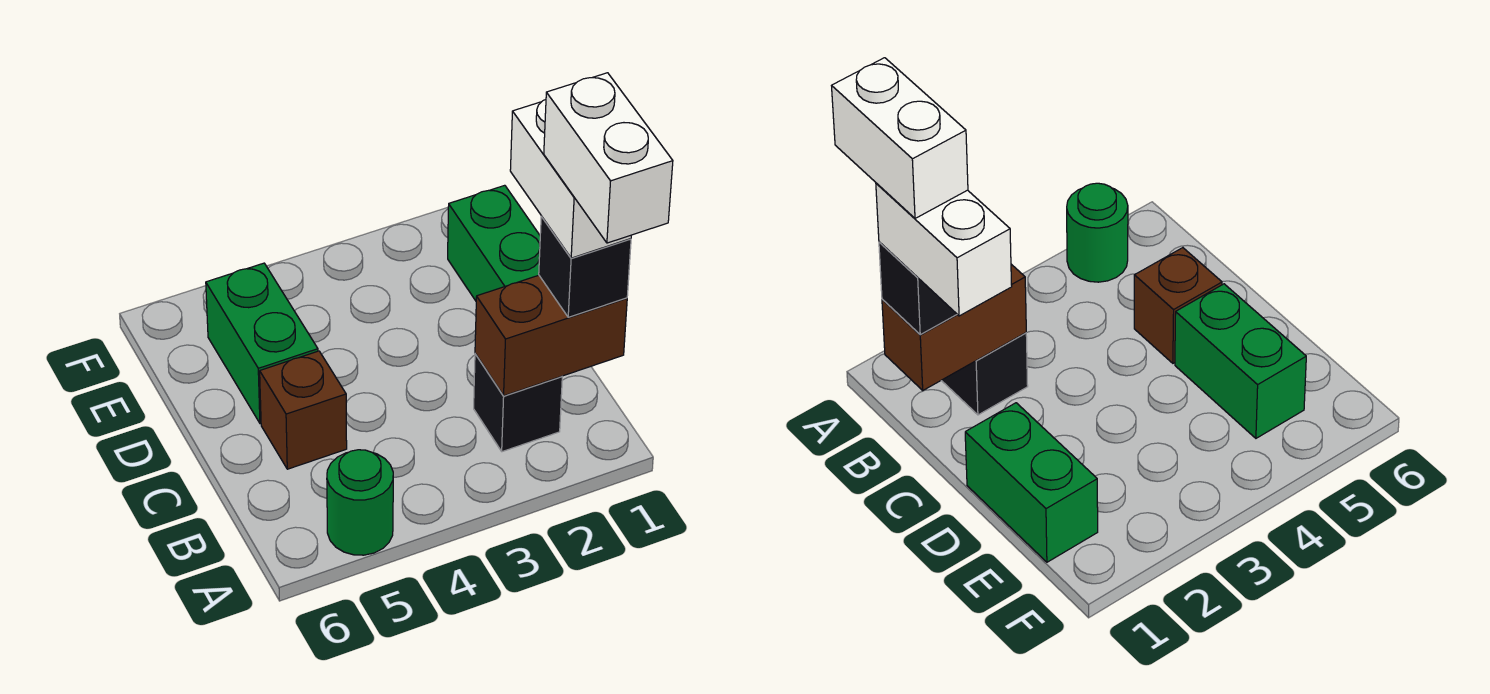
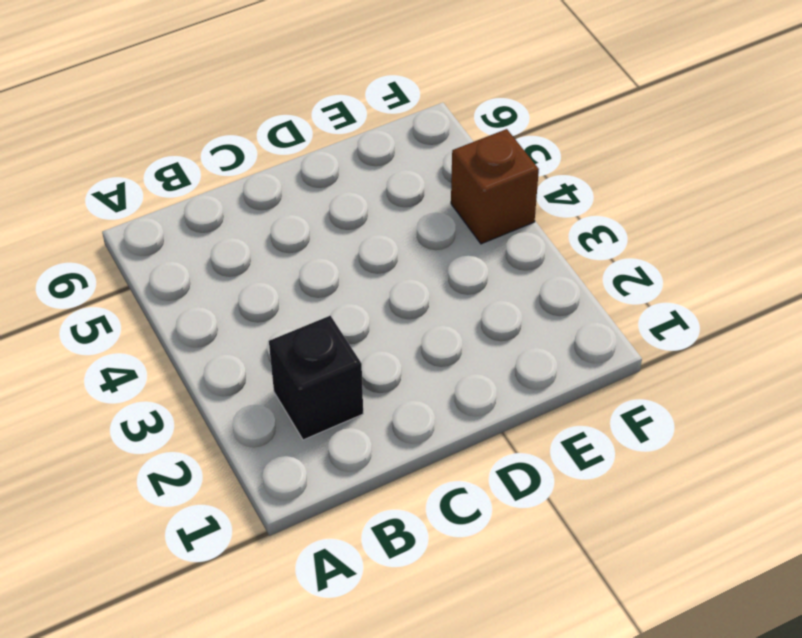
brown 1x1 brick [451,129,539,244] -> brown 1x1 brick moved to [260,351,347,469]
none -> green 1x1 round brick [327,450,393,555]
none -> green 1x2 brick [448,185,540,301]

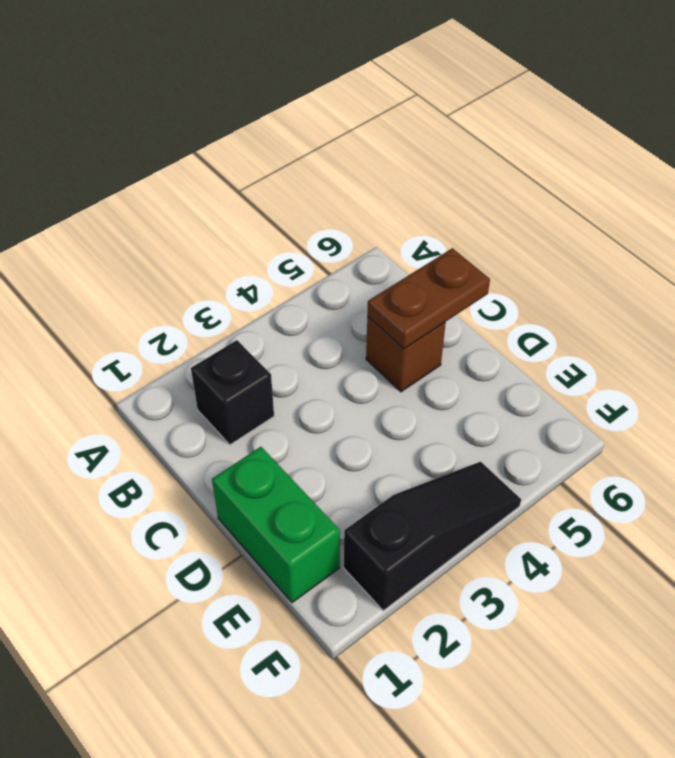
brown 1x2 plate [367,248,490,349] -> none
black 1x3 slope [344,462,521,611] -> none
none -> green 1x1 round brick [327,450,393,555]
none -> green 1x2 brick [206,263,318,424]

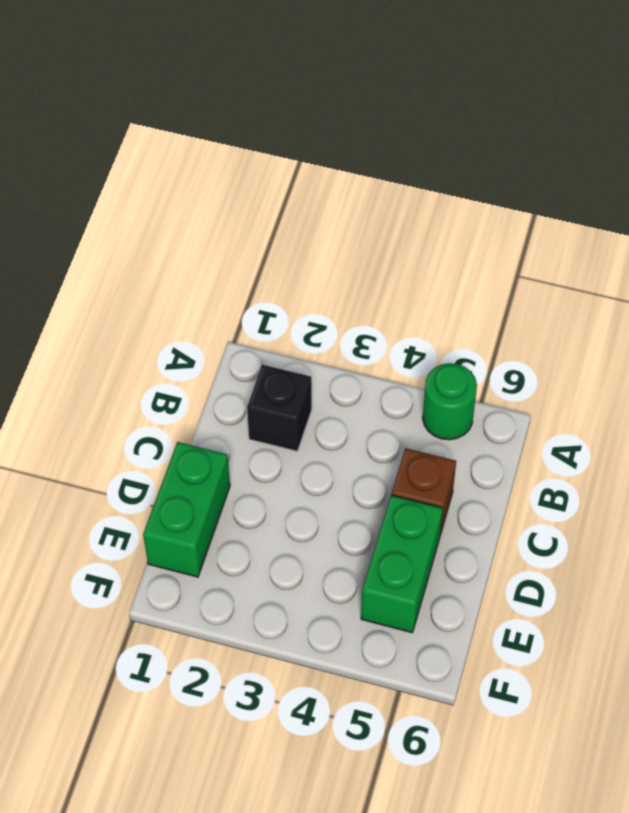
none -> brown 1x2 brick [475,275,627,396]
none -> black 1x1 brick [539,216,631,317]

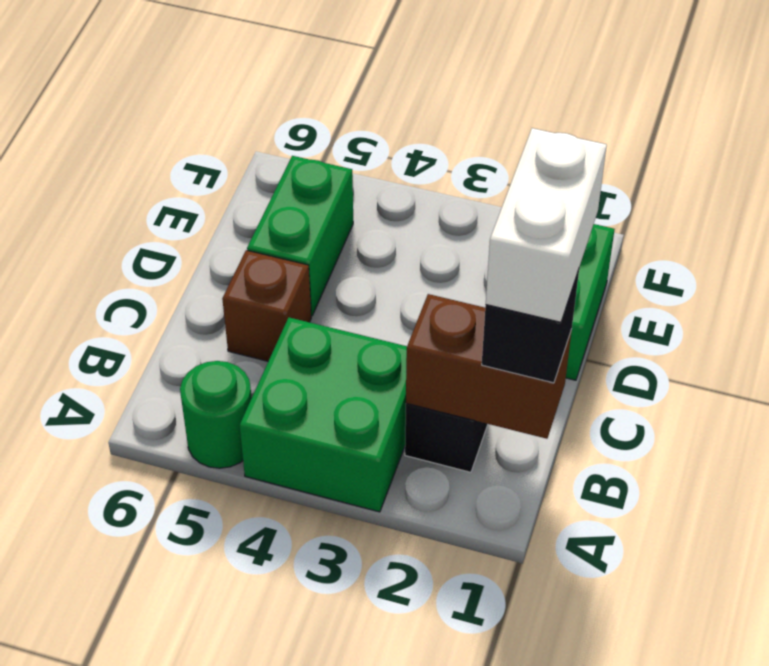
green 2x2 brick [240,318,407,512] -> none
none -> white 1x2 brick [544,73,673,243]

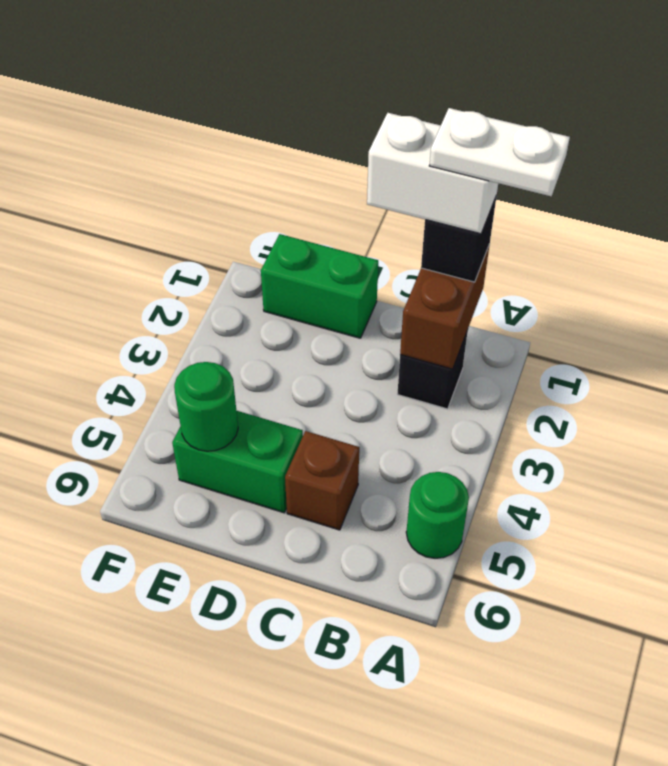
white 1x2 plate [429,108,570,196] -> white 1x2 brick [544,73,673,243]
green 1x1 round brick [174,362,238,451] -> none

